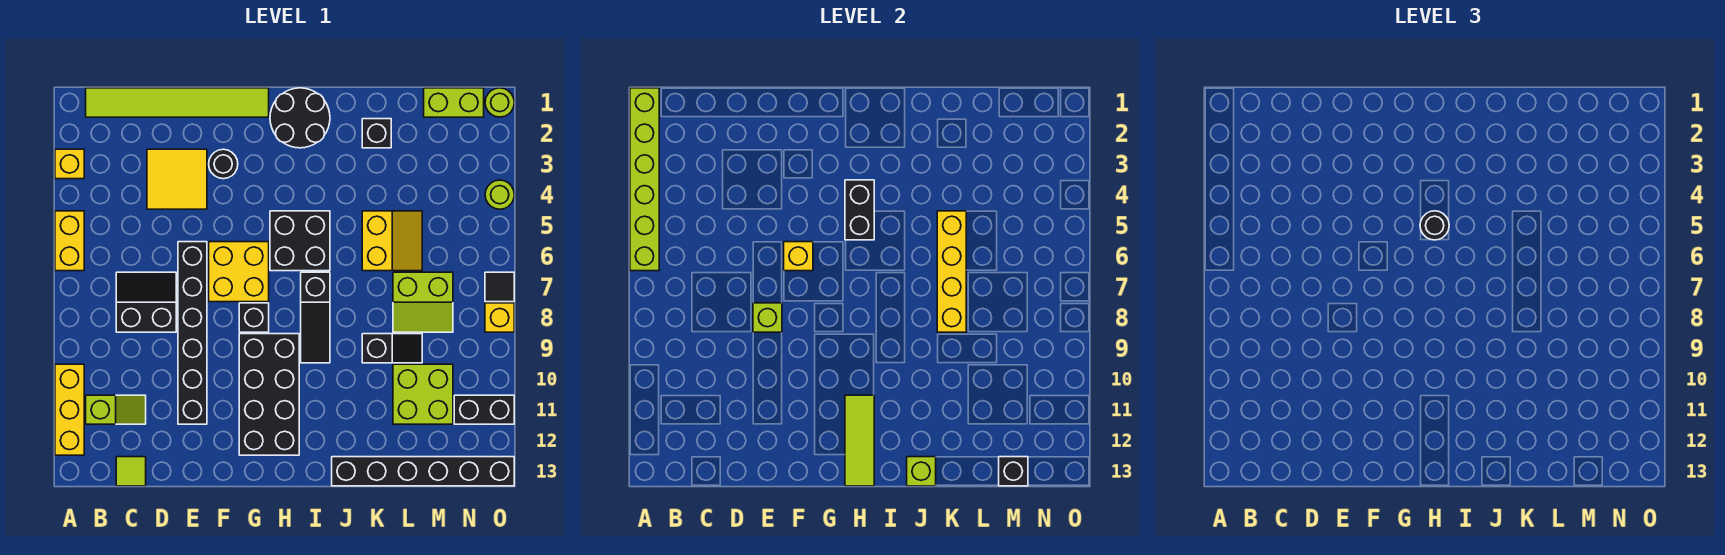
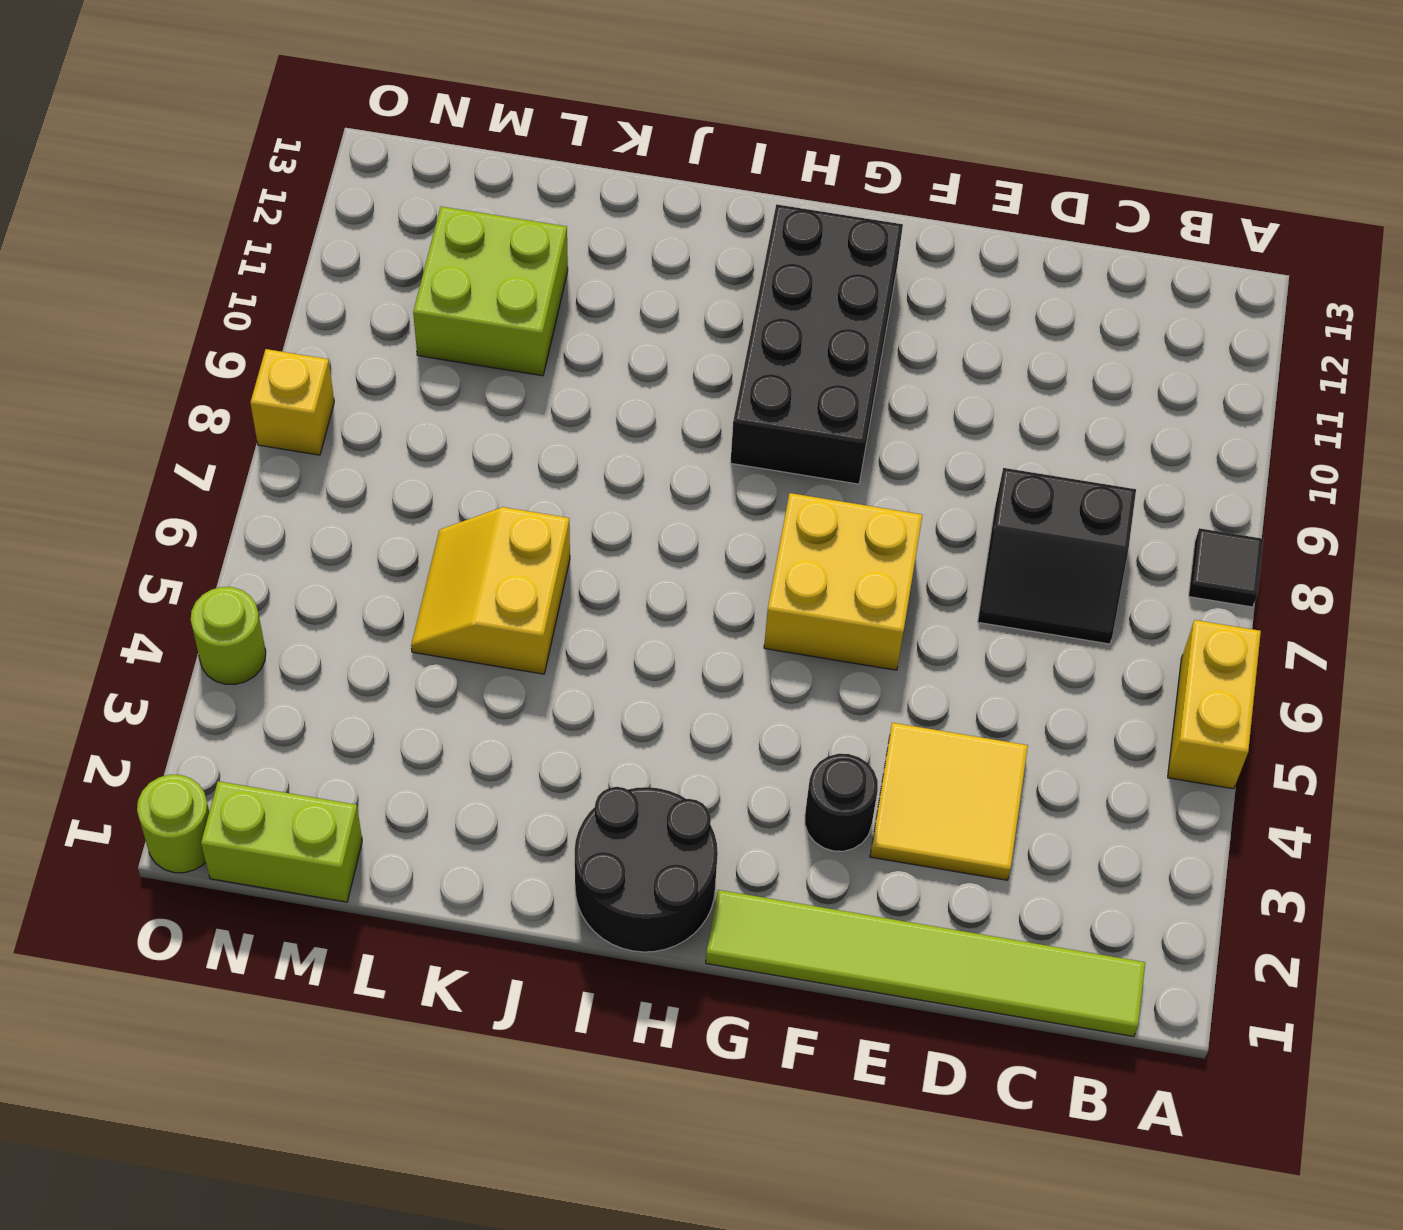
black 1x1 tile [1189,528,1263,607] -> black 1x1 tile moved to [485,272,514,302]
none -> yellow 1x1 brick [55,149,84,179]
none -> yellow 1x3 brick [55,364,84,455]
none -> lime 1x2 slope [86,395,146,424]
none -> lime 1x1 tile [116,457,146,486]

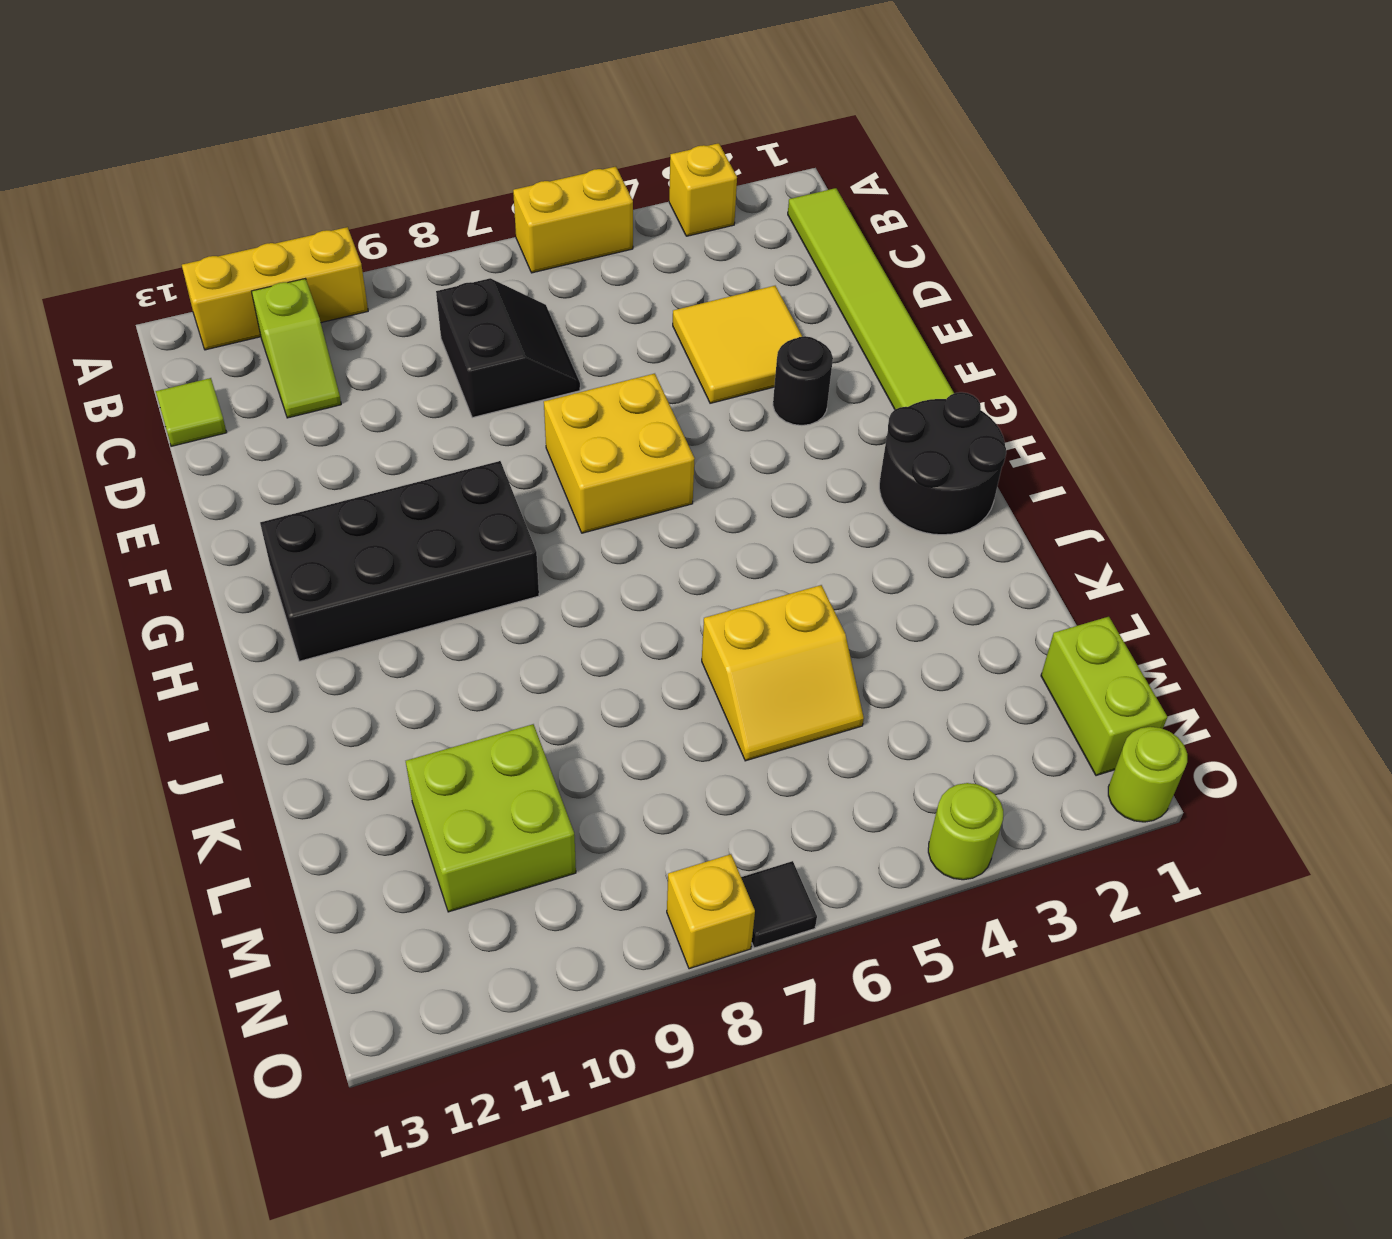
none -> black 1x6 brick [178,242,207,424]
none -> black 1x1 brick [239,303,269,332]
none -> black 2x2 brick [270,211,330,271]
none -> black 1x3 slope [301,272,330,363]

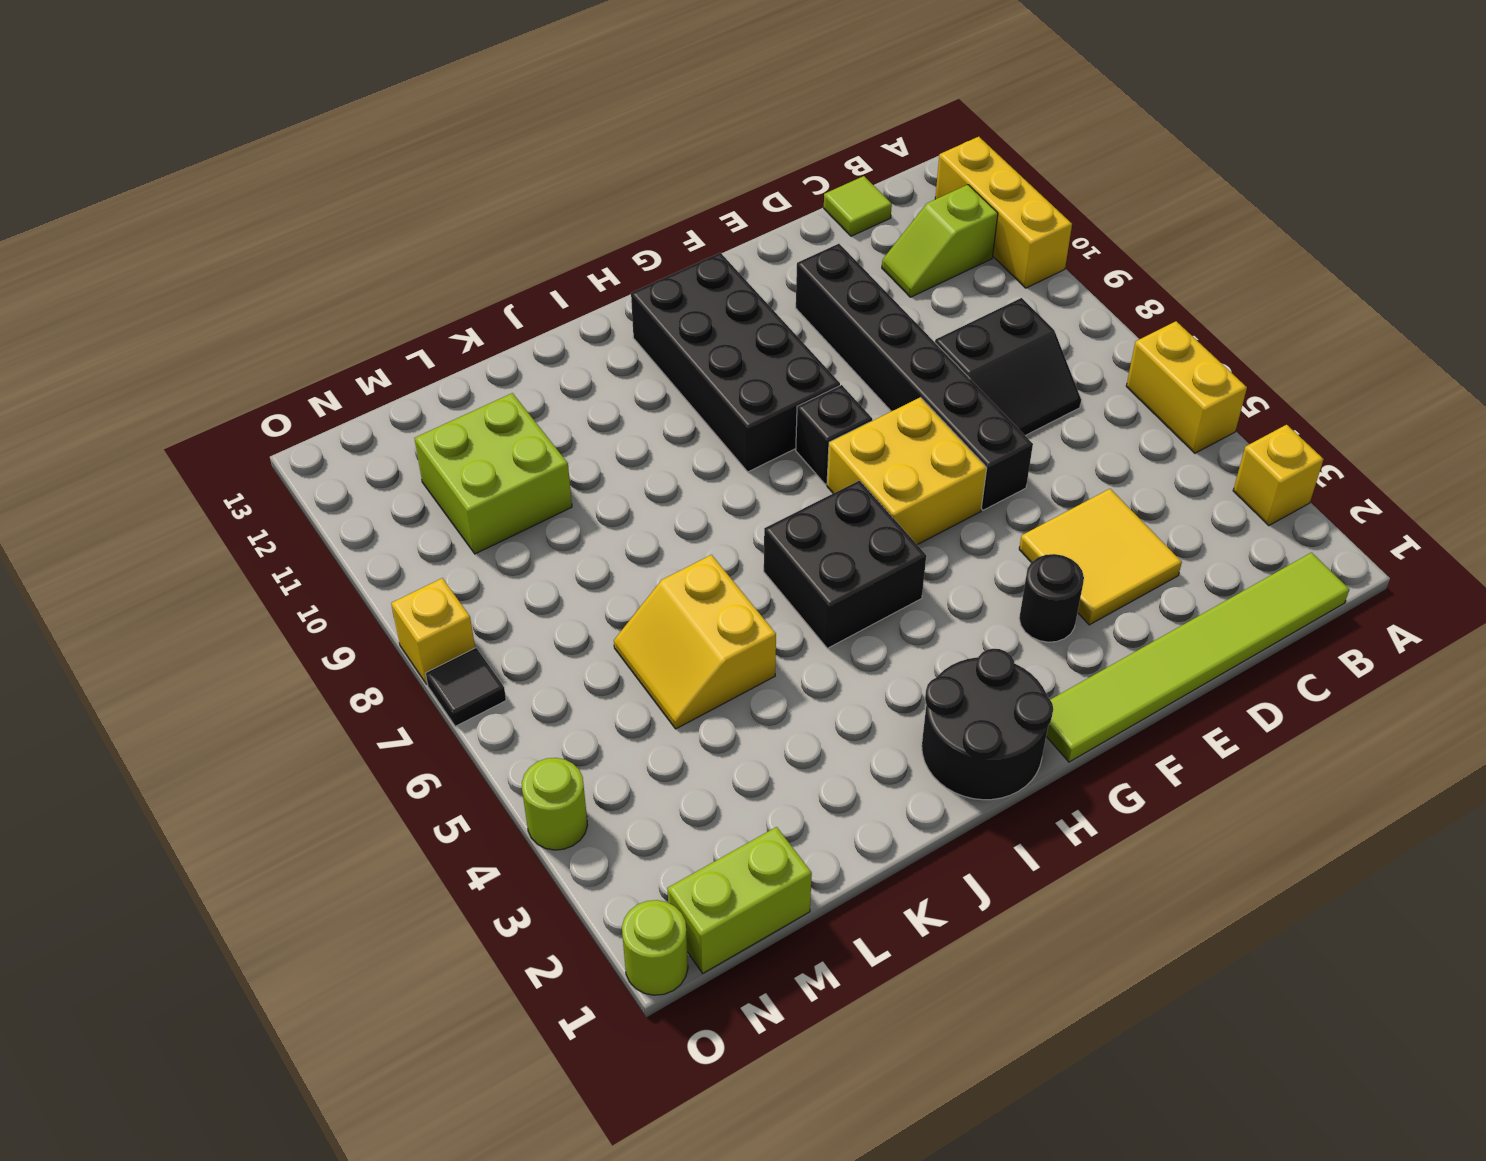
none -> black 1x3 slope [301,272,330,363]
none -> black 1x6 brick [332,457,514,486]
none -> black 1x1 brick [362,119,391,148]
none -> black 1x2 slope [362,334,422,363]

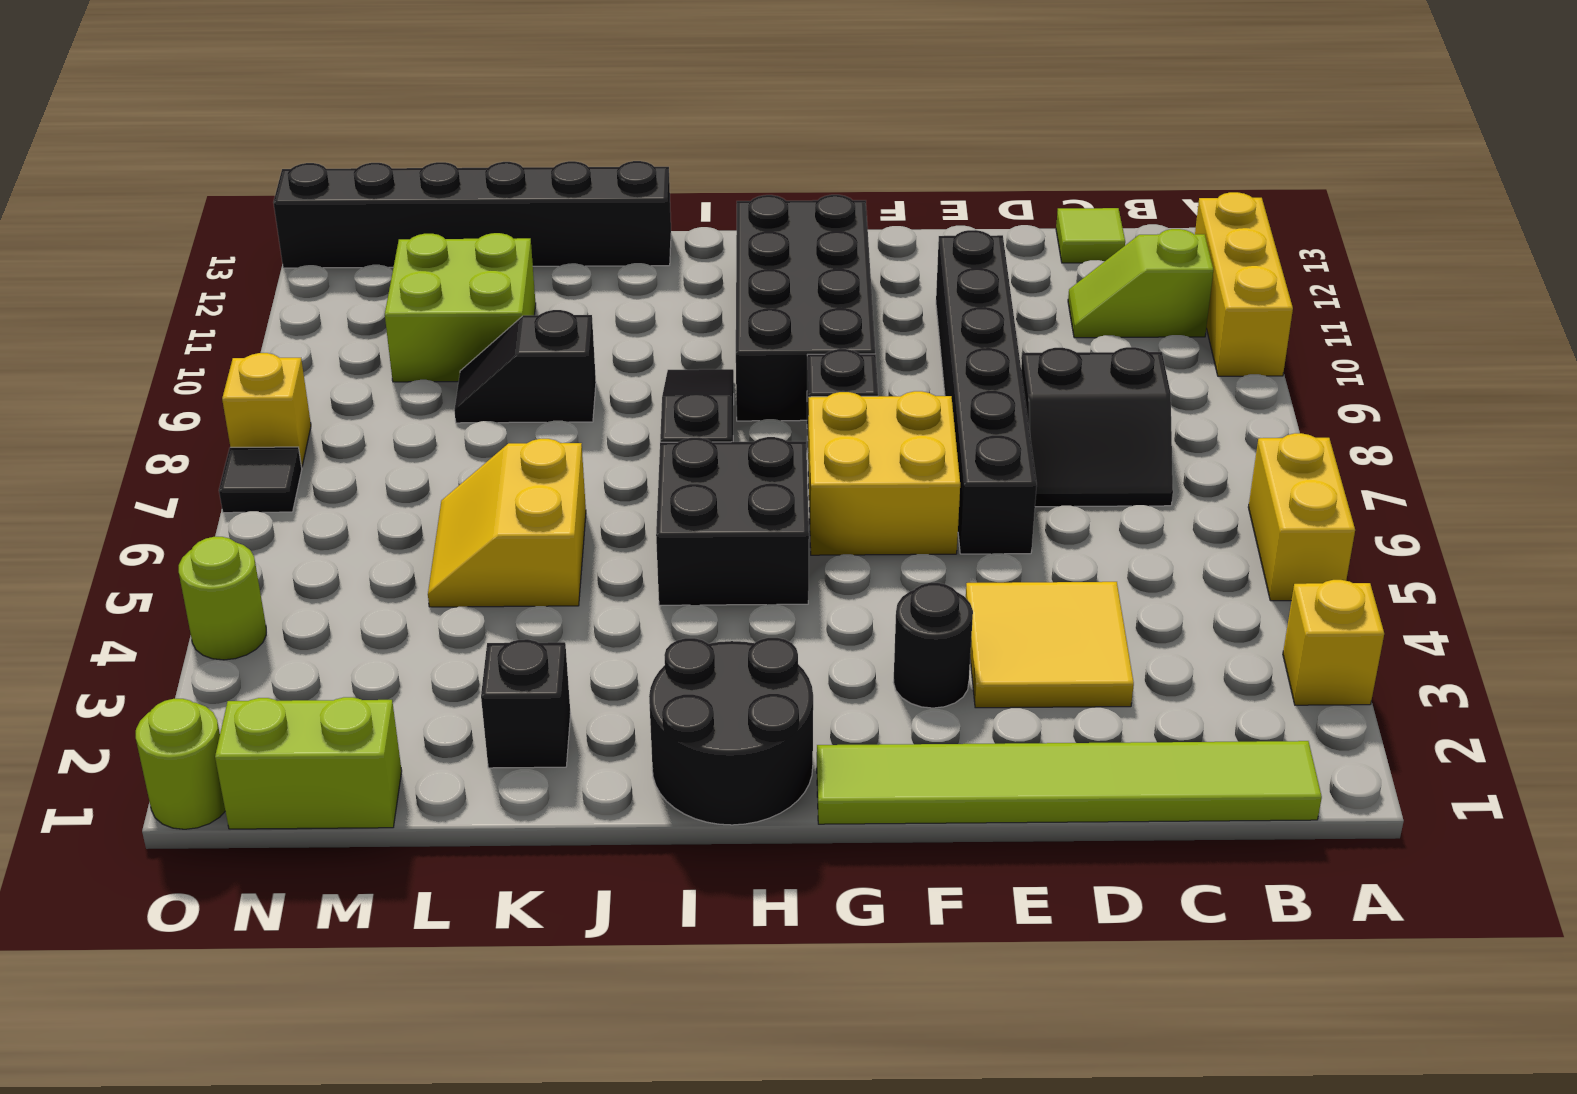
none -> lime 2x2 slope [393,272,453,332]
none -> black 1x2 brick [454,395,514,424]
none -> lime 1x6 brick [630,88,659,271]
none -> lime 1x1 brick [753,303,782,332]

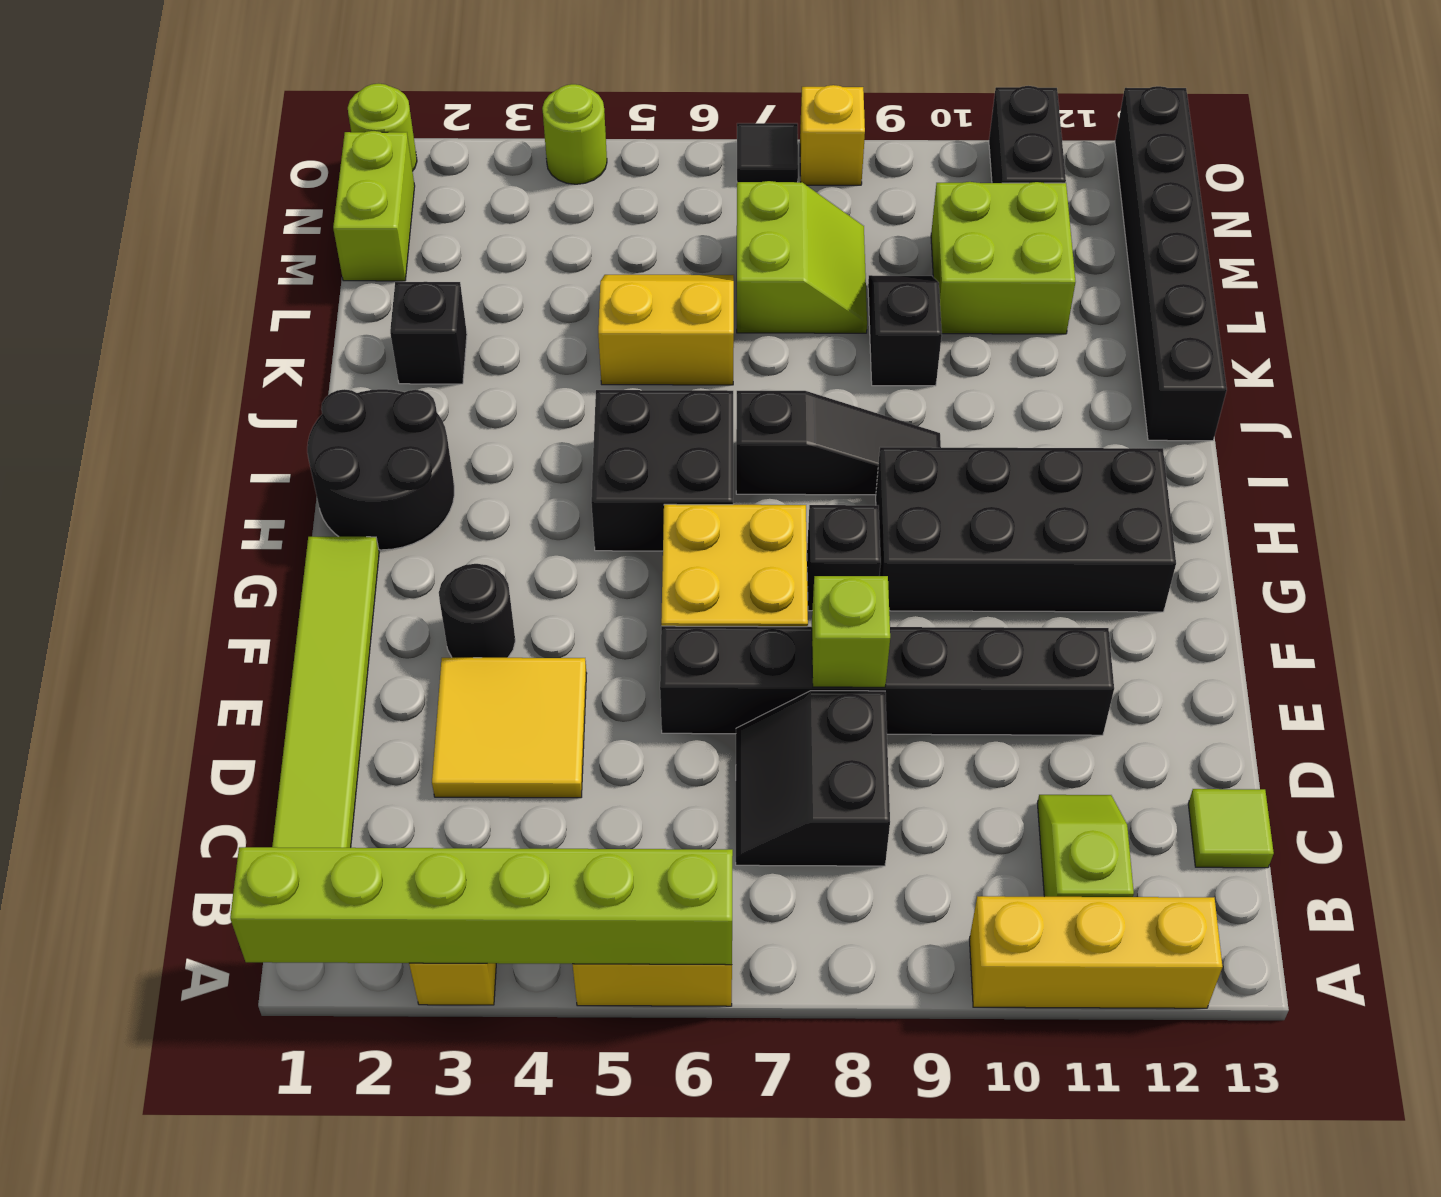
none -> yellow 1x1 brick [784,242,813,271]
none -> black 1x2 brick [845,180,874,240]
none -> lime 1x3 tile [845,395,874,486]
none -> lime 1x1 brick [907,457,936,486]

